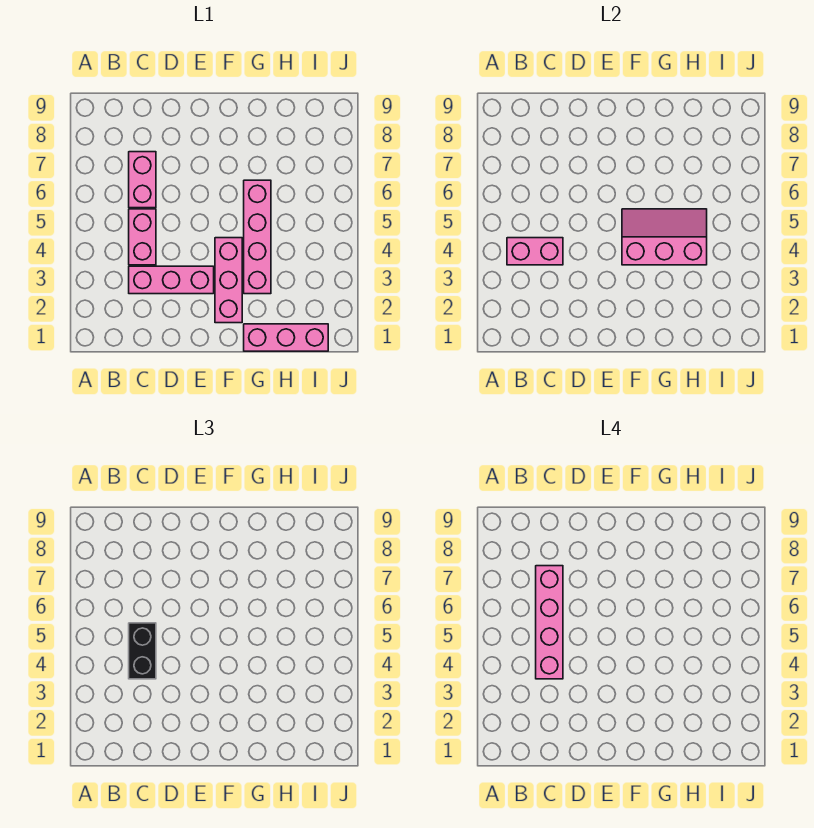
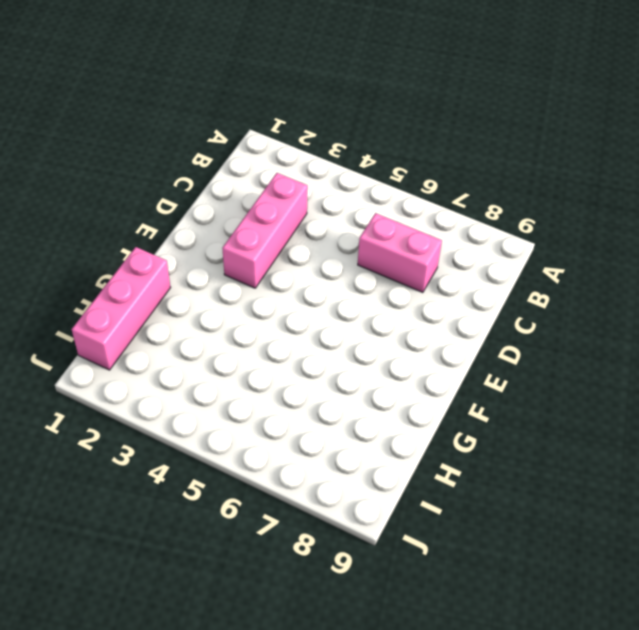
none -> pink 1x2 brick [129,209,156,265]
none -> pink 1x3 brick [215,238,242,323]

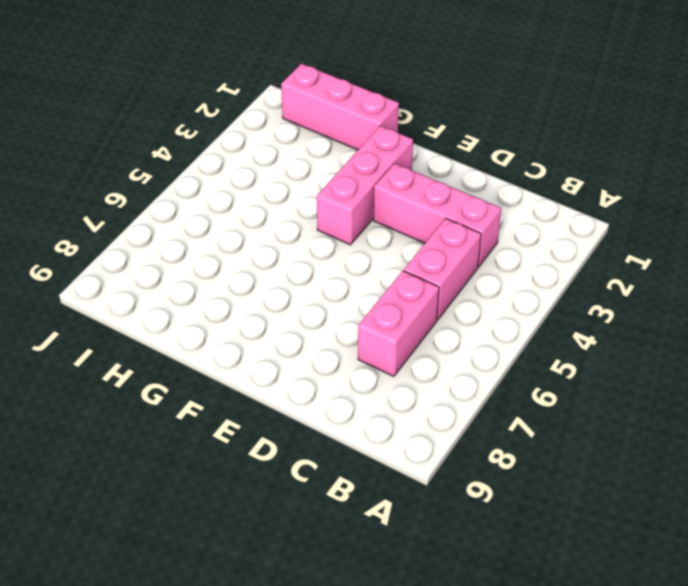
none -> pink 1x4 brick [244,180,271,294]
none -> pink 1x2 brick [507,238,563,265]

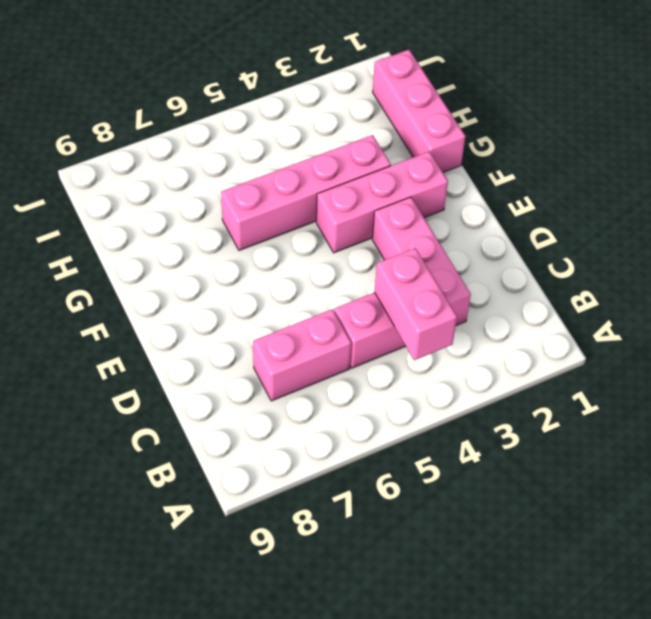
none -> pink 2x3 slope [622,209,707,265]
none -> black 1x2 brick [129,623,156,679]

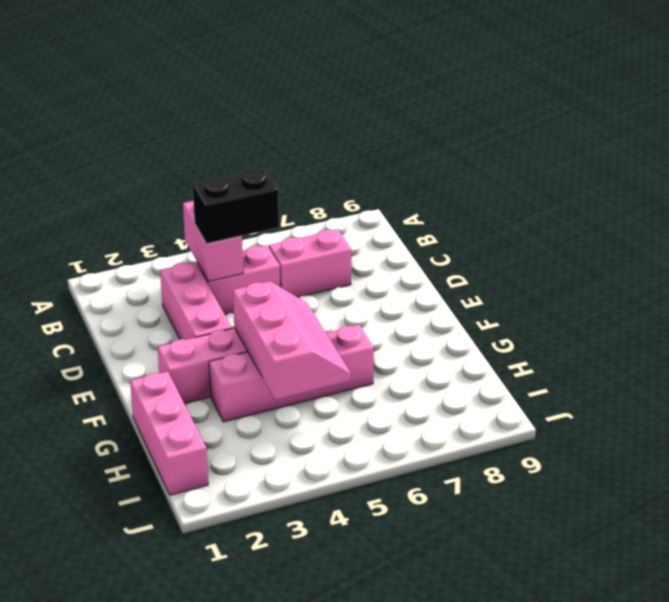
none -> pink 1x4 brick [536,566,563,679]

